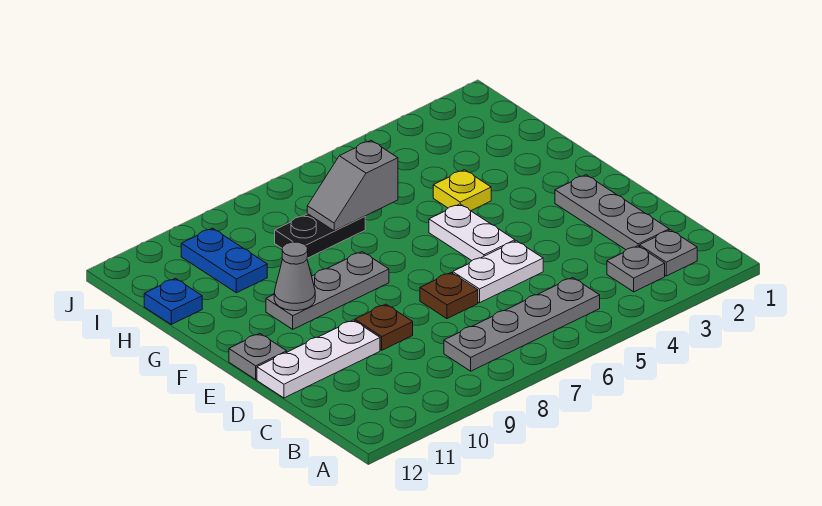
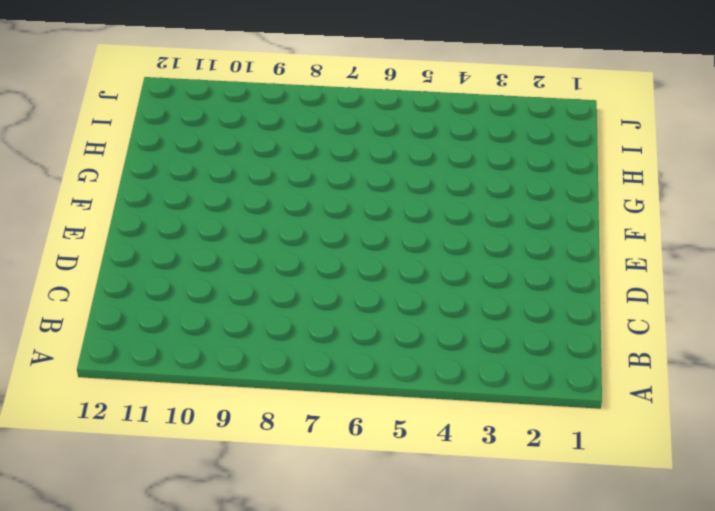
none -> grey 1x1 plate [640,230,697,276]
none -> grey 1x1 plate [607,246,665,292]
none -> grey 1x4 plate [444,277,600,371]

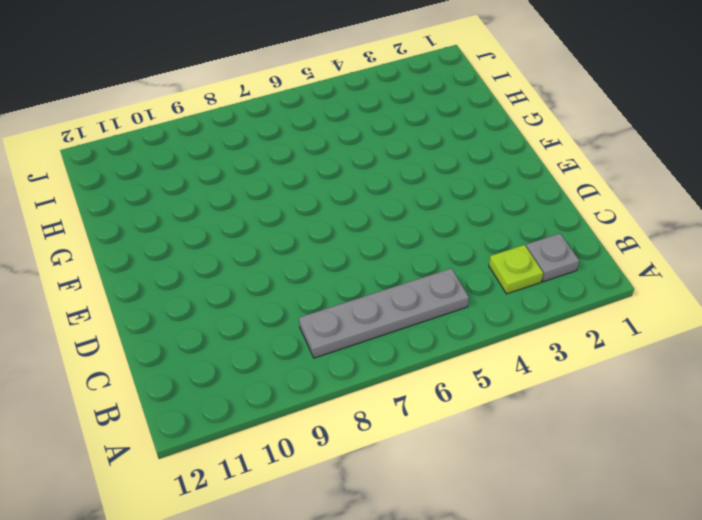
lime 1x1 plate [489,245,543,294] -> grey 1x1 plate [607,246,665,292]
none -> grey 1x3 plate [555,175,669,250]
none -> white 1x2 plate [453,241,543,303]
none -> brown 1x1 plate [420,273,478,319]

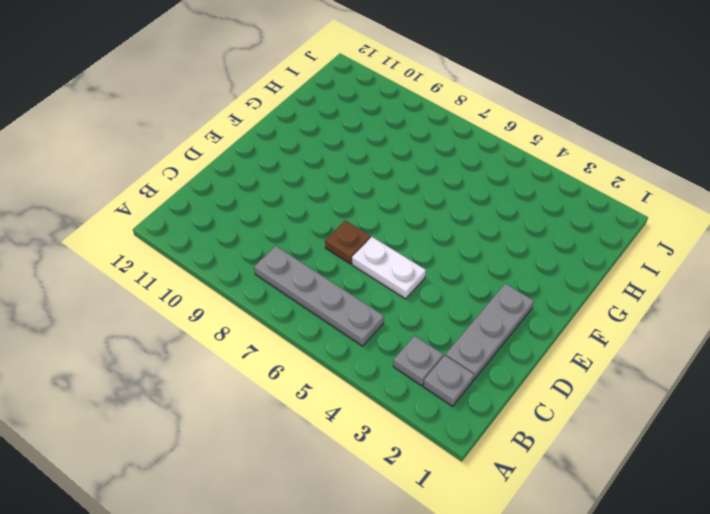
none -> brown 1x1 plate [355,304,413,350]
none -> white 1x3 plate [257,320,380,398]
none -> white 1x2 plate [429,204,515,261]

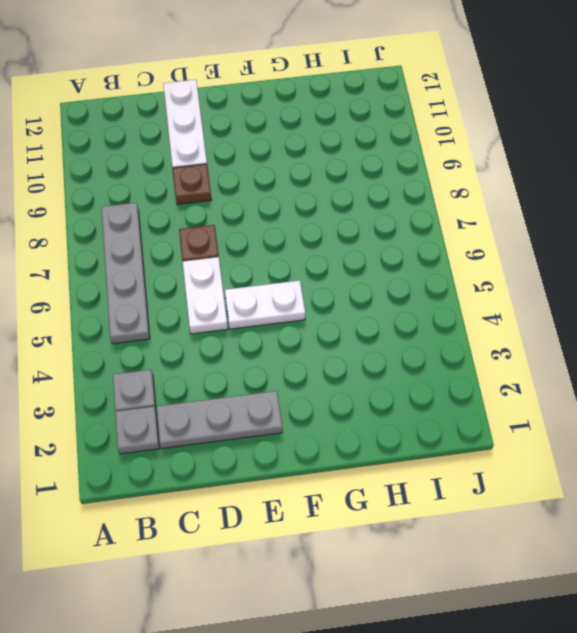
none -> grey 1x1 plate [229,334,287,379]
none -> grey 1x3 plate [266,252,389,329]
none -> yellow 1x1 plate [433,170,491,211]

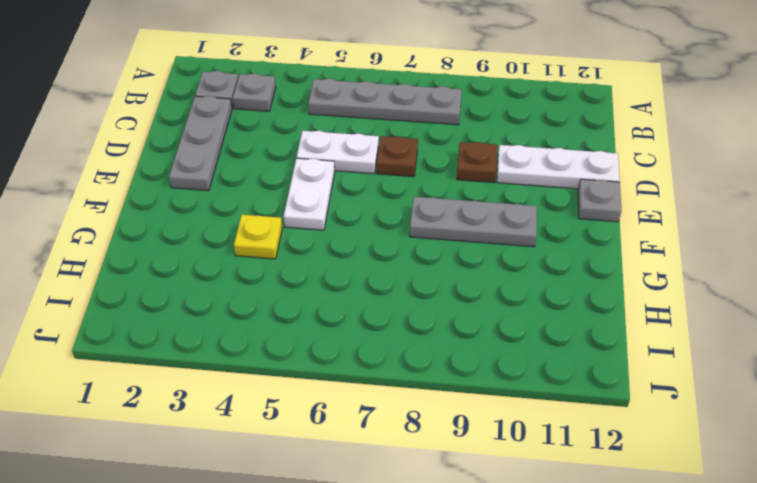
none -> black 1x2 plate [275,214,365,258]
none -> blue 1x2 plate [181,228,267,293]
none -> blue 1x1 plate [144,278,202,324]

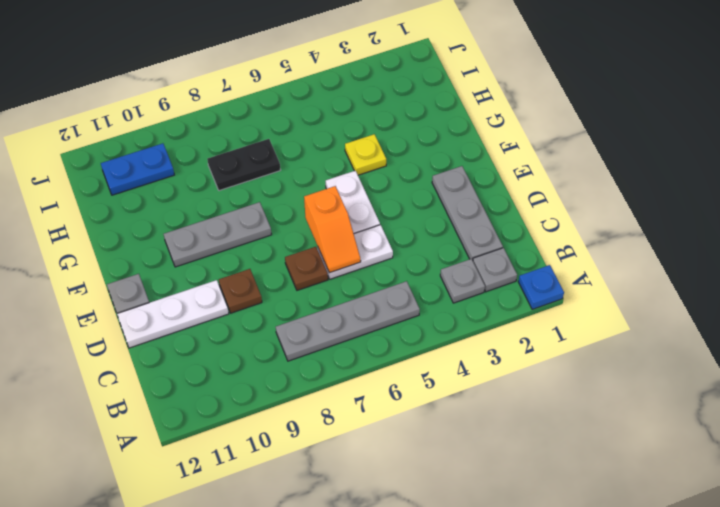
blue 1x1 plate [518,265,564,309] -> blue 1x1 plate moved to [144,278,202,324]
orange 1x2 slope [304,186,361,273] -> none
blue 1x2 plate [101,143,174,195] -> blue 1x2 plate turned to [181,228,267,293]
none -> grey 1x1 cone [274,242,315,311]
none -> grey 1x2 slope [307,141,398,231]

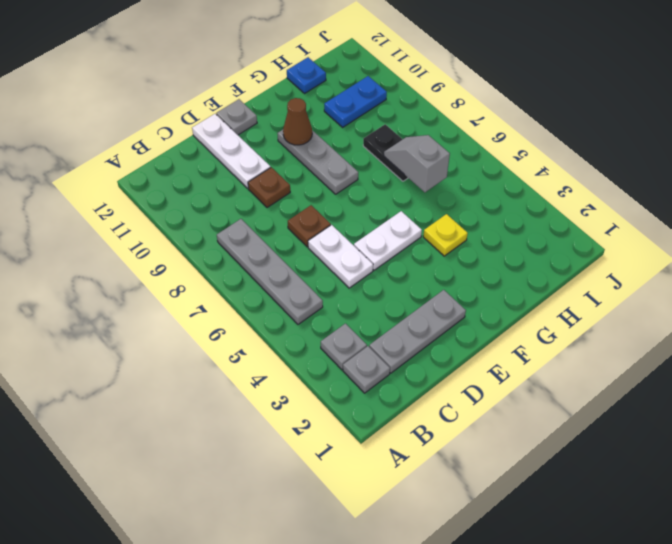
brown 1x1 cone [283,98,312,145] -> grey 1x1 cone [274,242,315,311]

